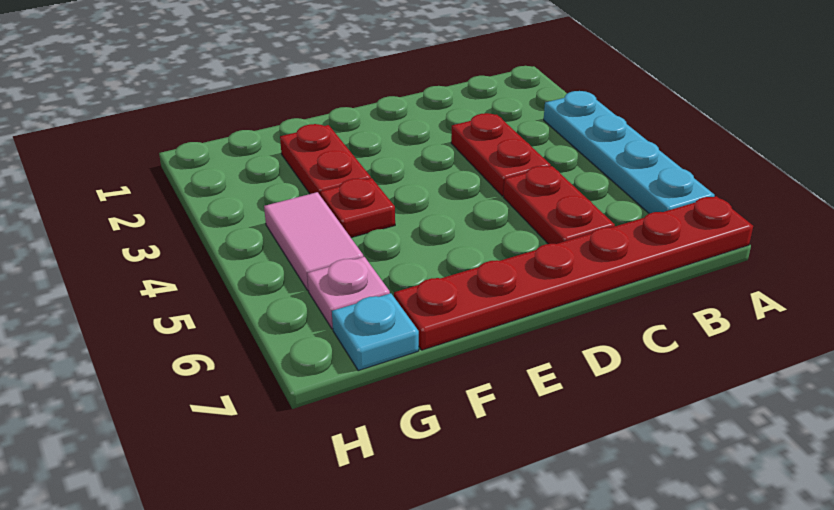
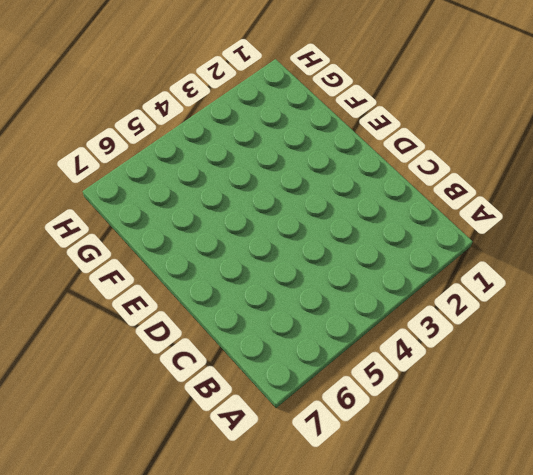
none -> cyan 1x4 plate [544,91,715,214]
none -> red 1x6 plate [394,196,753,350]

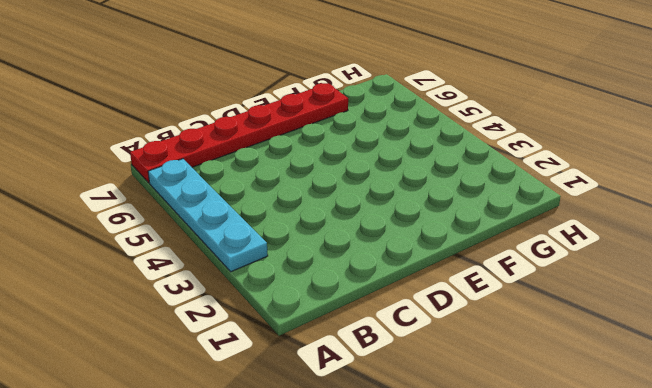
none -> red 1x2 plate [451,113,551,196]
none -> red 1x2 plate [503,166,615,244]

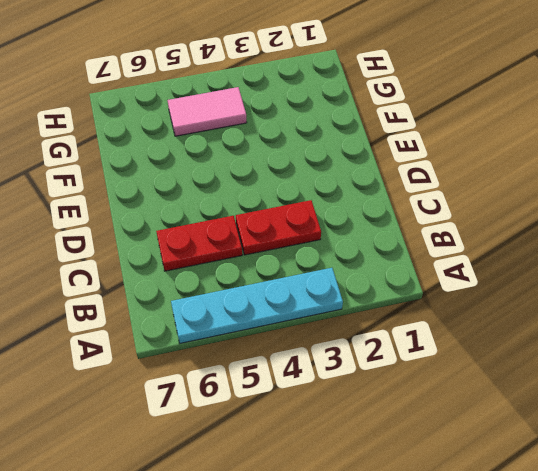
none -> red 1x6 plate [394,196,753,350]
none -> red 1x2 plate [280,124,371,196]

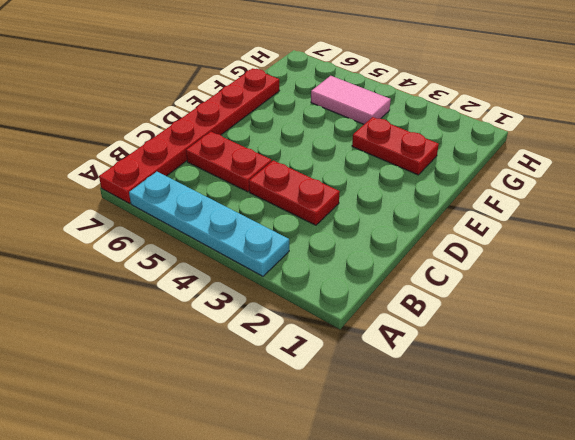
none -> red 1x1 plate [320,178,395,238]
none -> pink 1x1 plate [307,257,390,329]

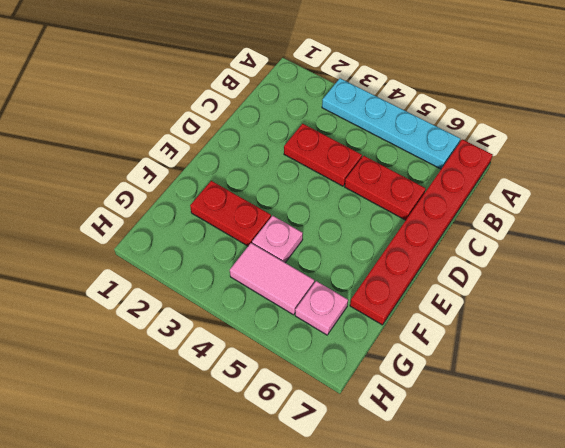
pink 1x1 plate [252,216,303,263] -> red 1x1 plate [320,178,395,238]
none -> cyan 1x1 plate [332,293,419,371]

